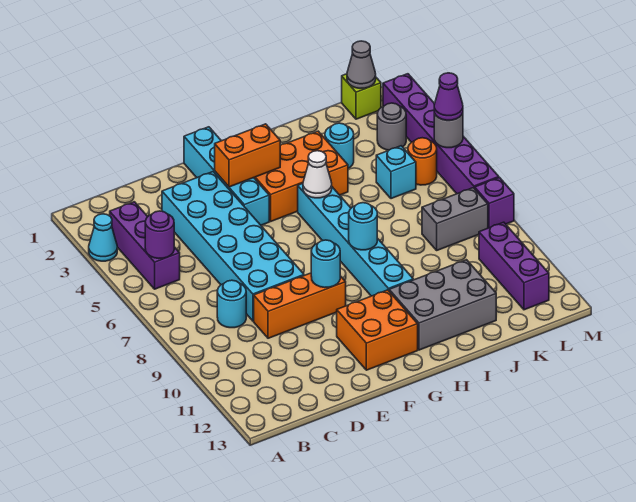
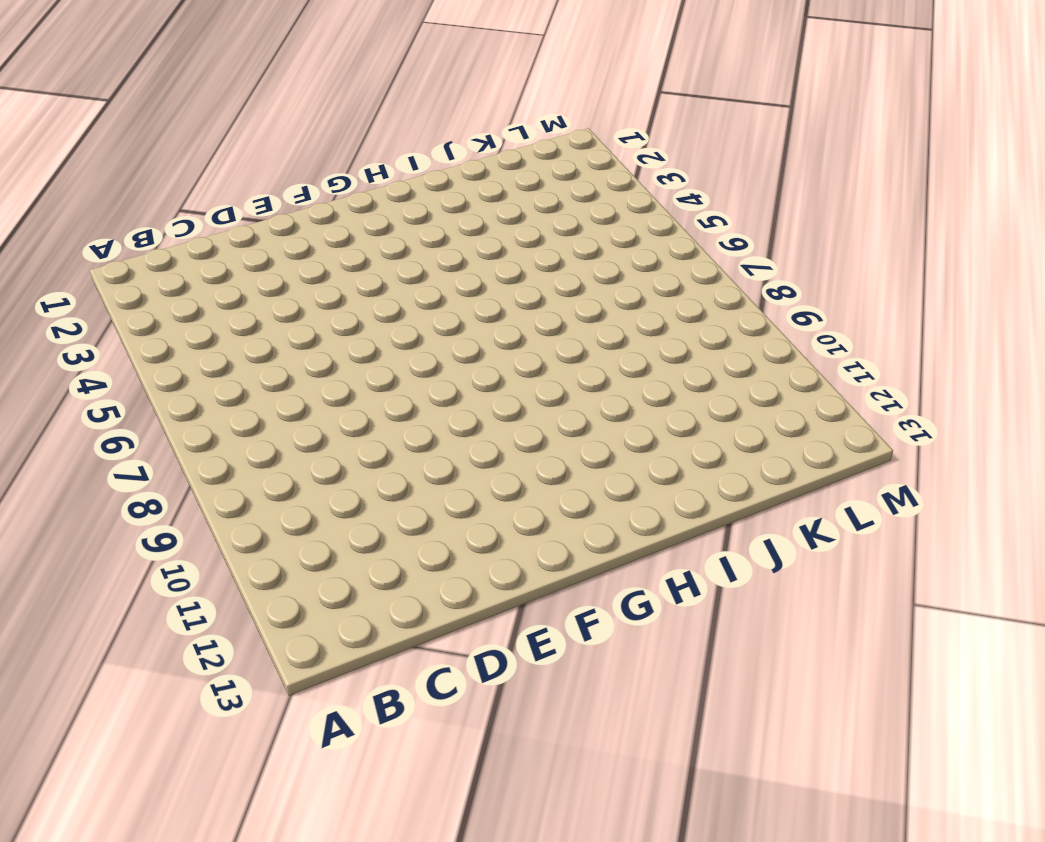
none -> cyan 1x1 cone [89,214,117,261]
none -> purple 1x3 brick [110,202,180,289]
none -> cyan 1x1 round brick [217,280,246,328]

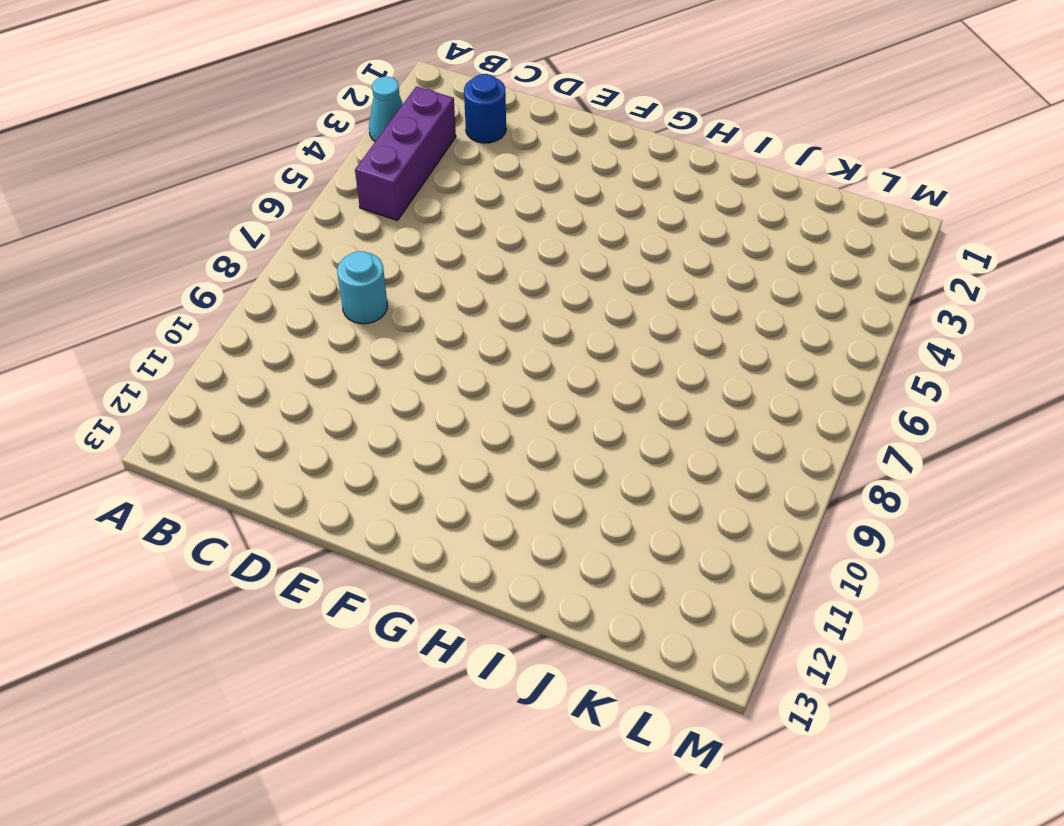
blue 1x1 round brick [464,74,506,143] -> none
none -> cyan 2x6 brick [162,172,304,321]
none -> orange 1x3 brick [254,273,346,338]
none -> cyan 1x4 brick [184,127,269,225]

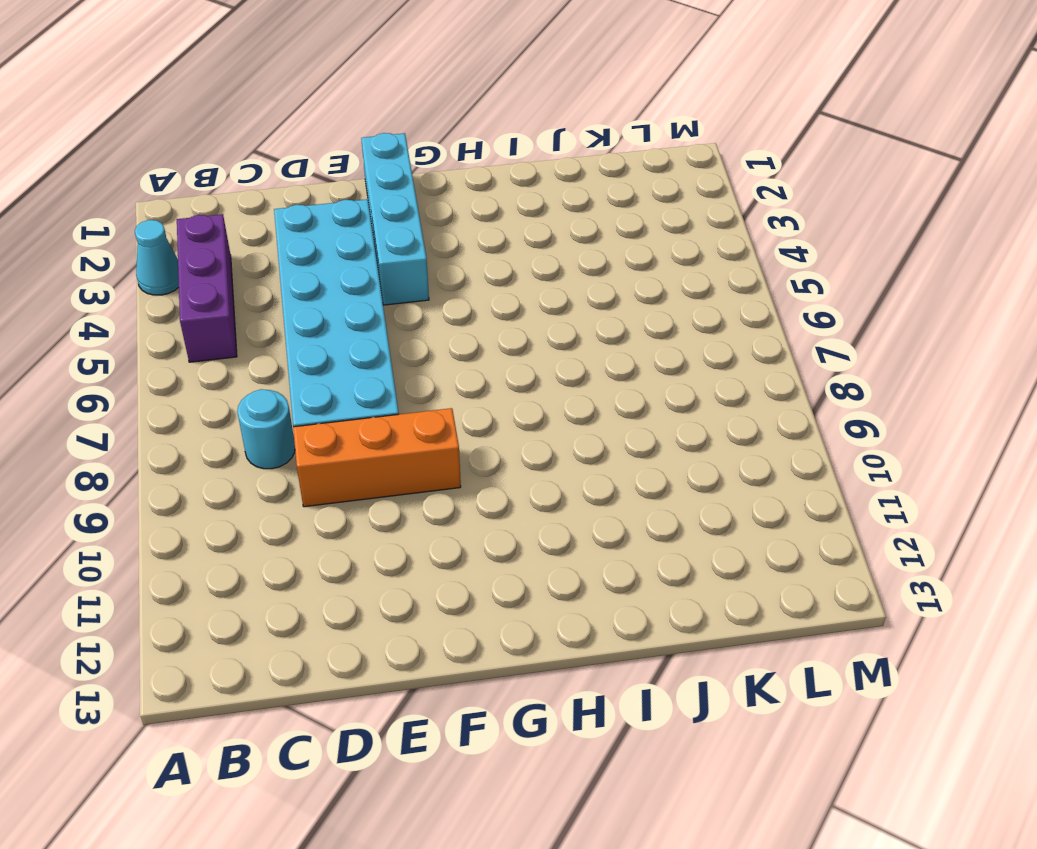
none -> orange 2x2 brick [337,290,418,370]
none -> orange 2x3 brick [254,131,348,221]
none -> cyan 1x6 brick [298,184,413,296]

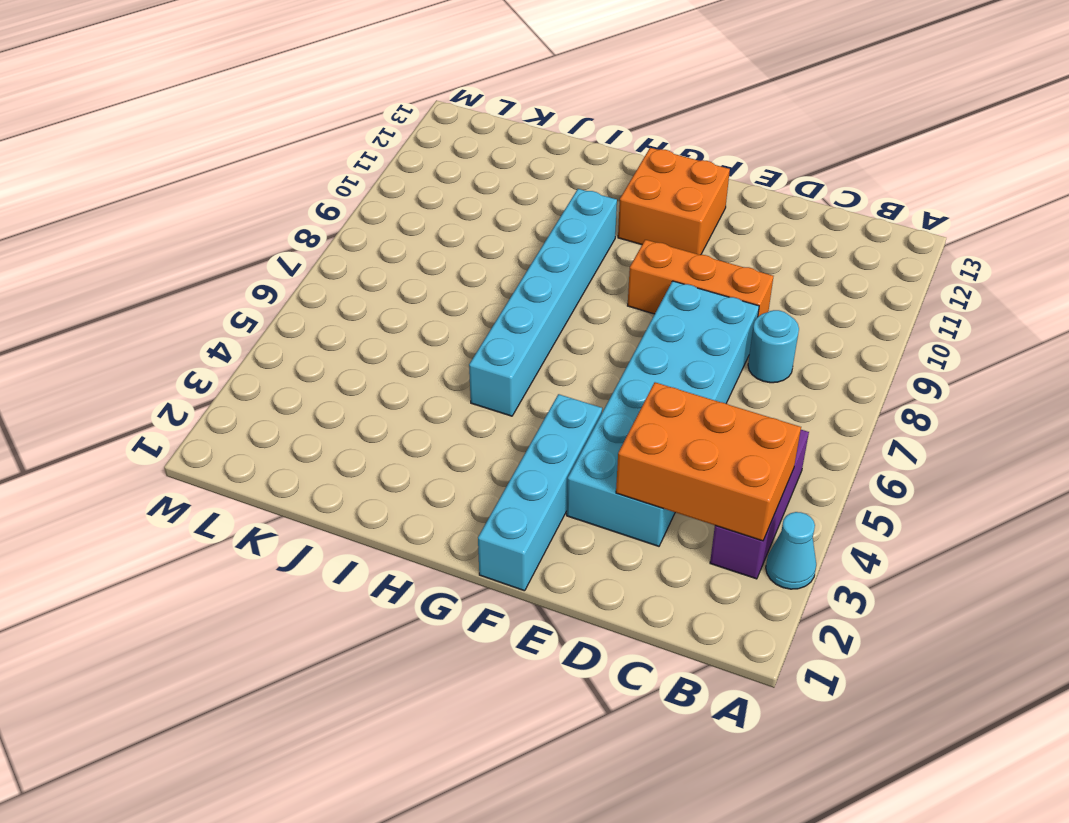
orange 2x3 brick [616,382,801,541] -> orange 2x3 brick moved to [254,131,348,221]
none -> grey 2x3 brick [389,260,496,350]
none -> cyan 1x1 round brick [325,123,354,168]
none -> cyan 1x1 brick [376,146,416,199]

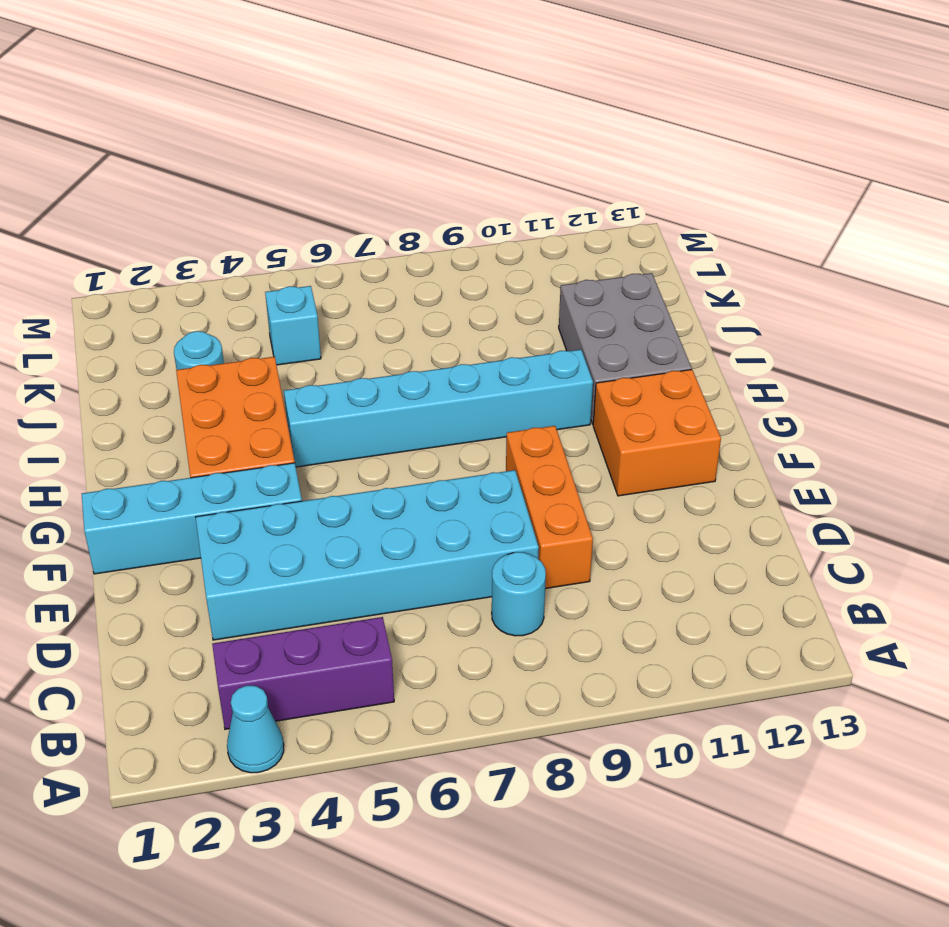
none -> grey 1x2 brick [422,188,488,250]
none -> lime 1x1 brick [342,74,381,119]
none -> grey 1x1 round brick [377,103,406,150]

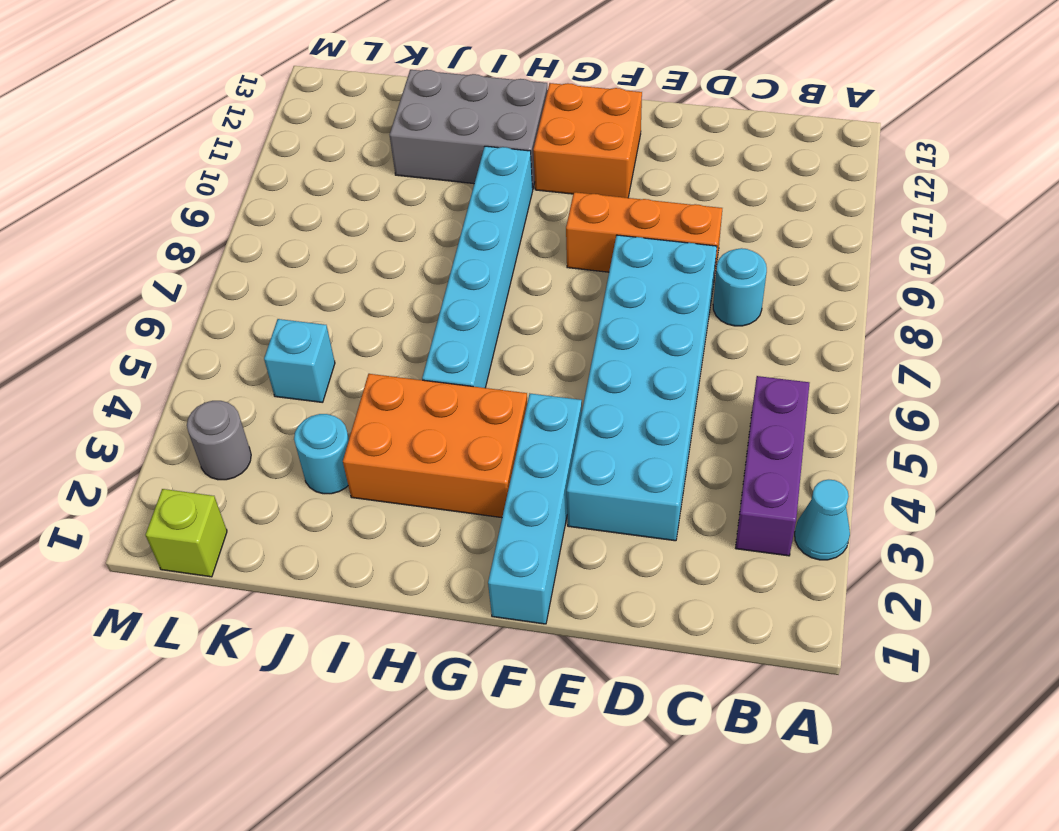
none -> grey 1x2 brick [422,188,488,250]
none -> orange 1x1 round brick [408,138,437,185]
none -> purple 1x3 brick [479,222,549,310]

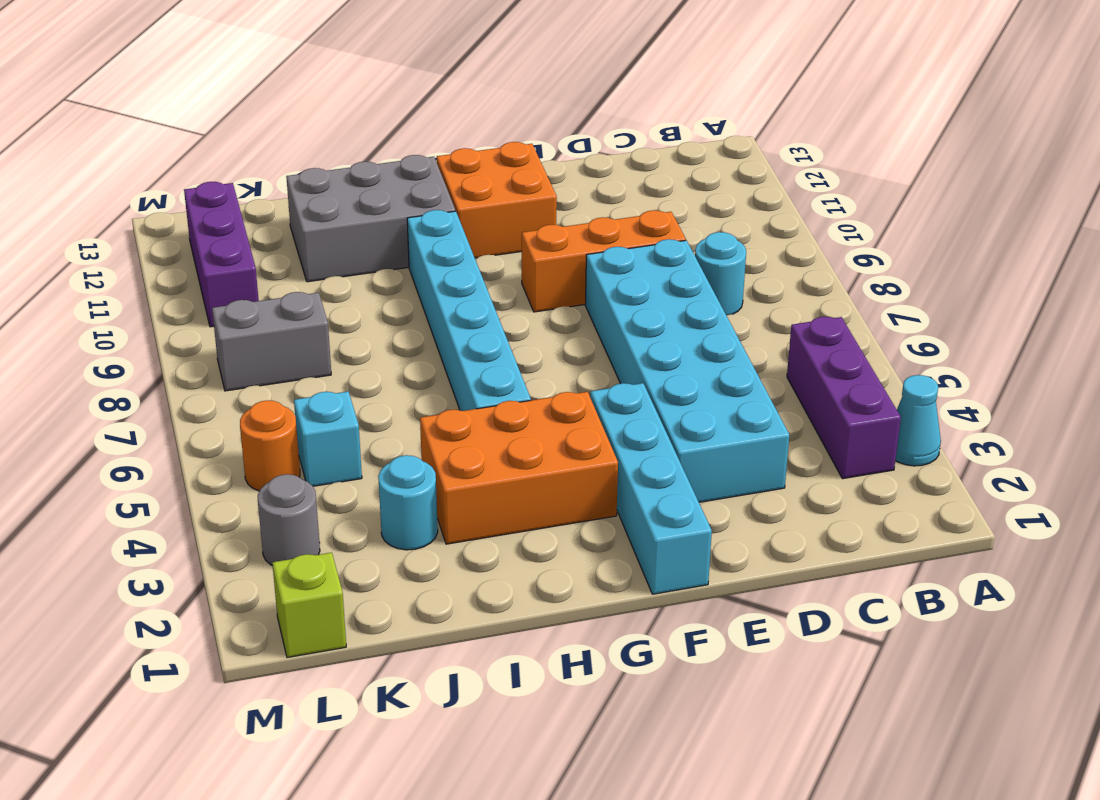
none -> purple 1x6 brick [383,74,499,194]
none -> purple 1x1 brick [475,178,514,228]
none -> purple 1x1 round brick [145,211,174,258]

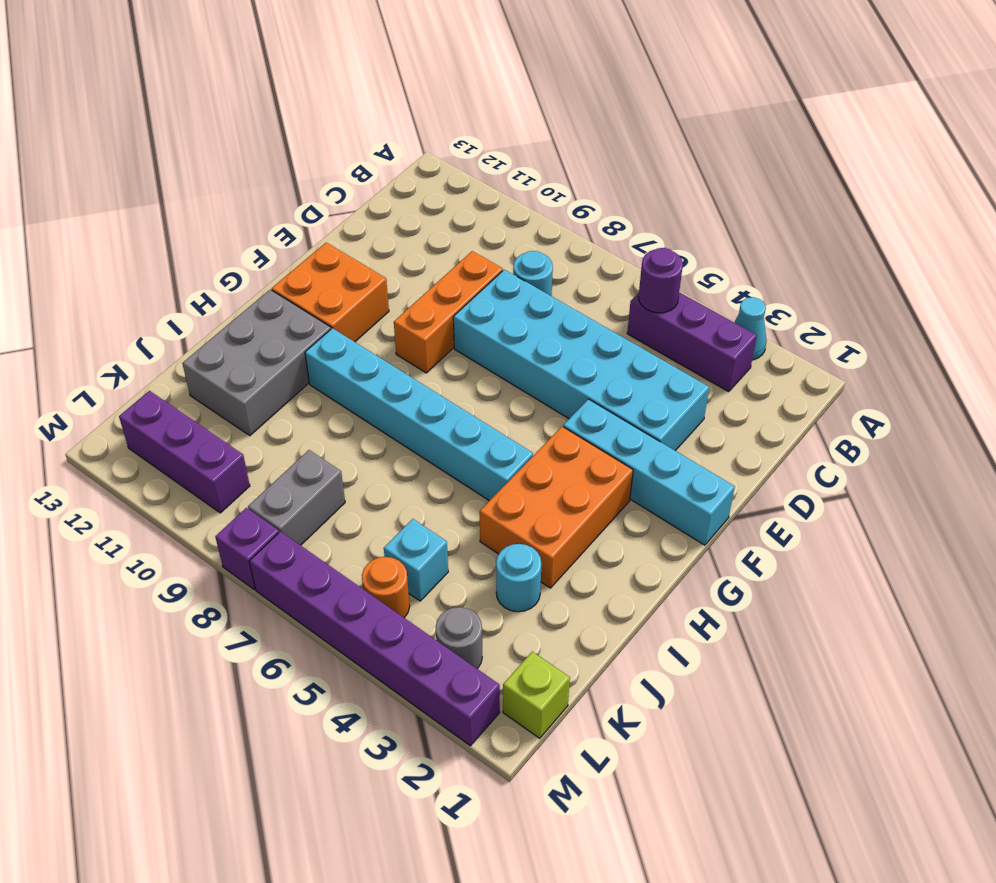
none -> orange 1x2 brick [215,124,280,187]
none -> cyan 1x1 round brick [311,240,340,288]
none -> white 1x1 cone [303,151,332,198]

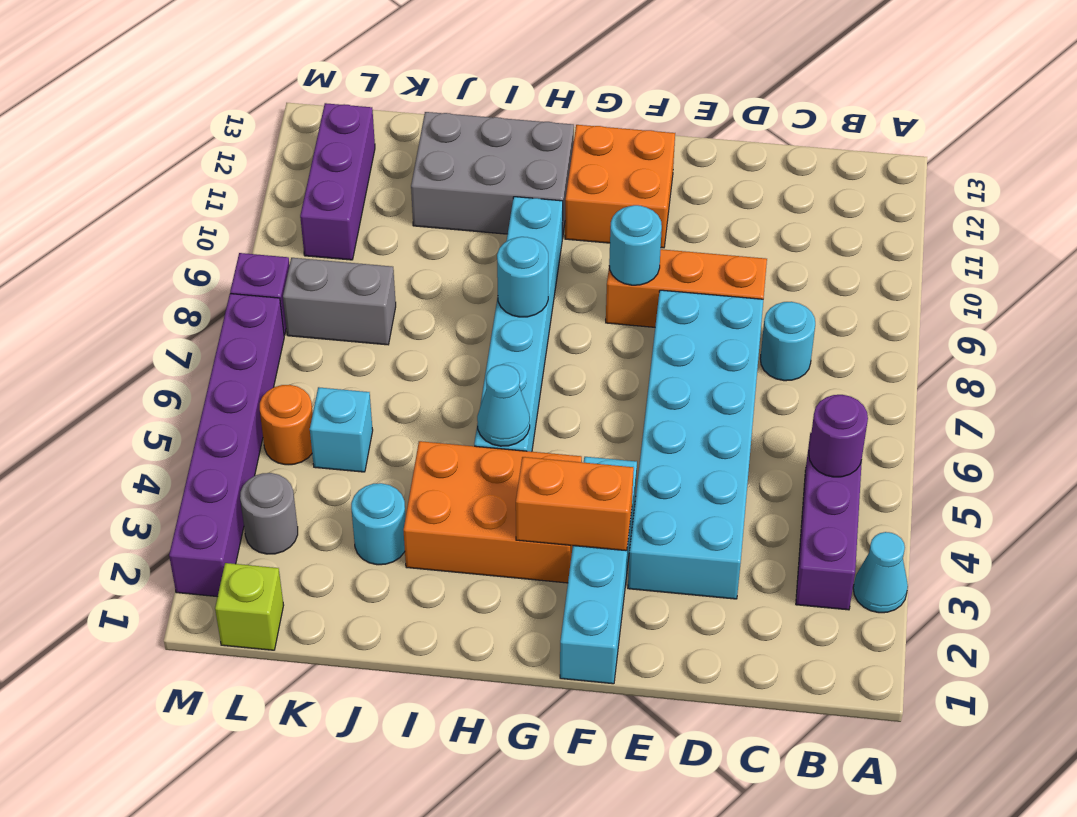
cyan 1x1 cone [477,365,530,446] -> white 1x1 cone [303,151,332,198]
none -> grey 1x1 cone [347,41,376,88]
none -> grey 1x1 round brick [434,113,463,148]
none -> purple 1x1 cone [434,73,463,120]

